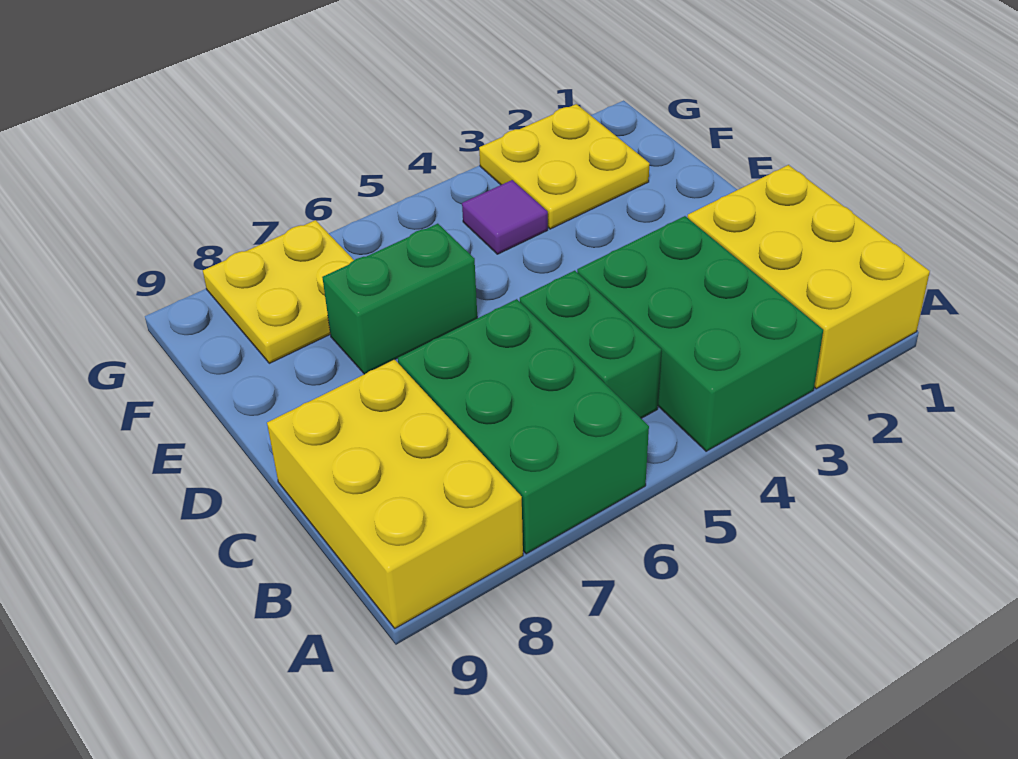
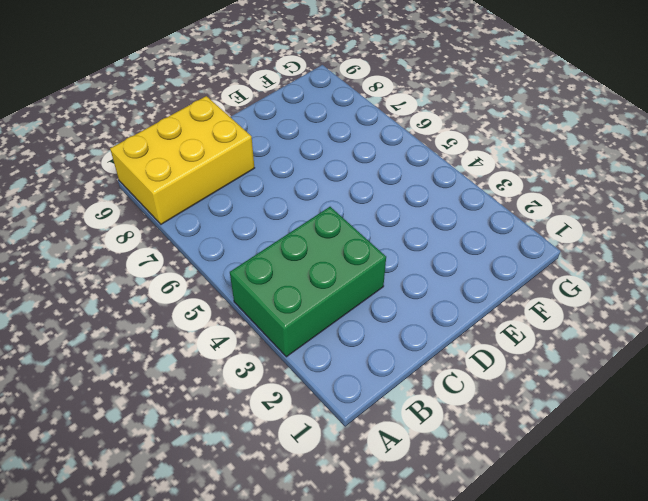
none -> yellow 2x3 brick [687,165,930,389]
none -> green 2x3 brick [398,299,649,554]

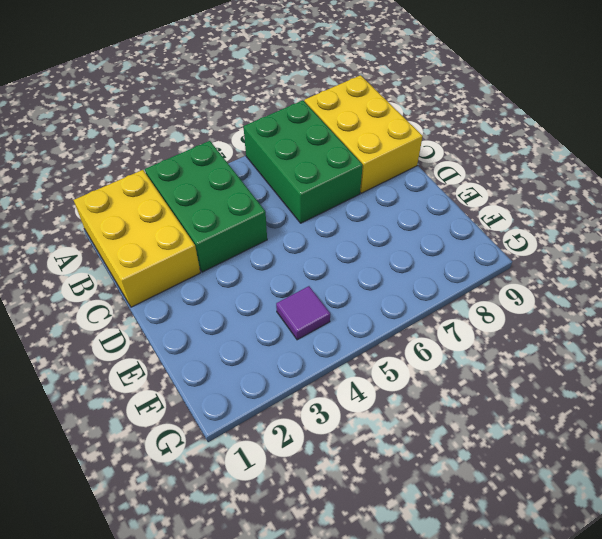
none -> green 1x2 brick [519,271,661,418]
none -> green 1x2 brick [322,224,477,374]

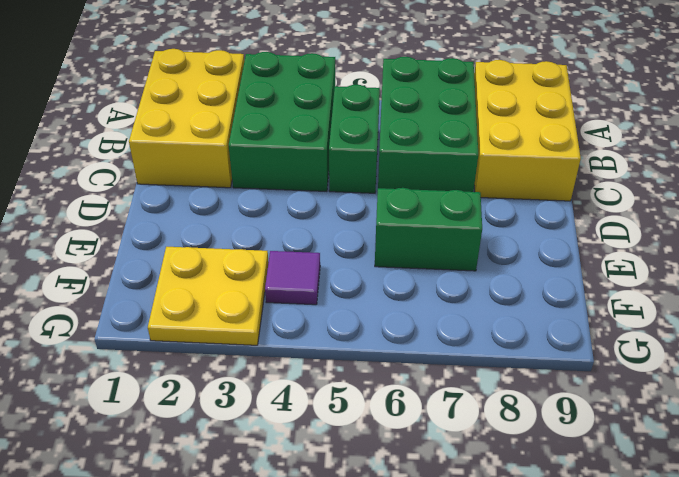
none -> yellow 2x2 plate [203,220,354,363]

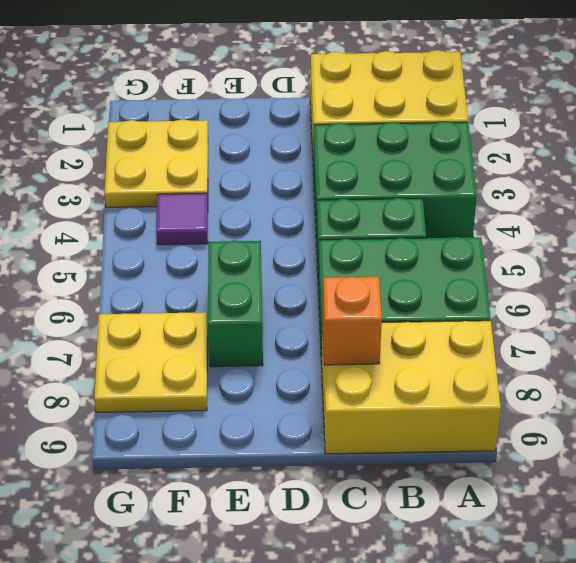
orange 1x1 brick [322,277,382,365] -> none

